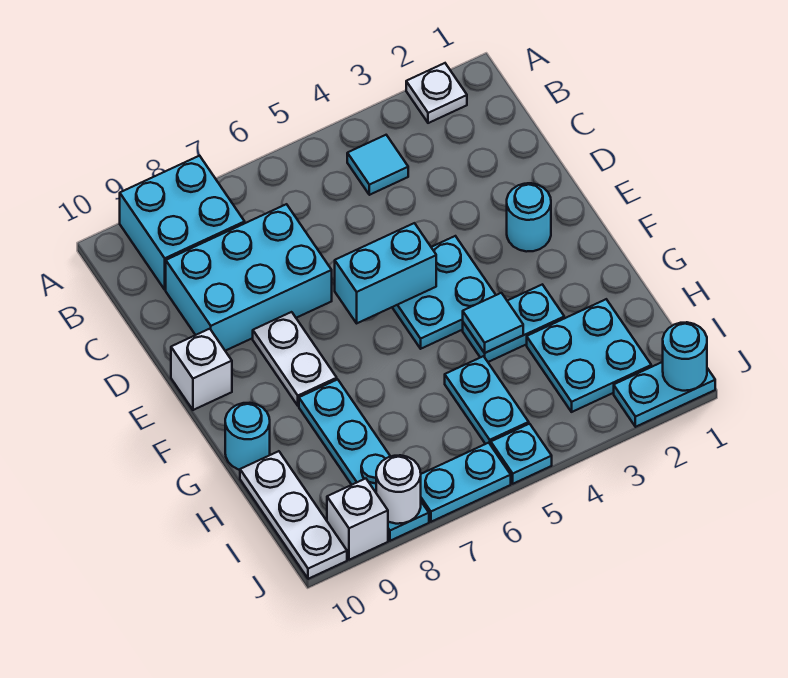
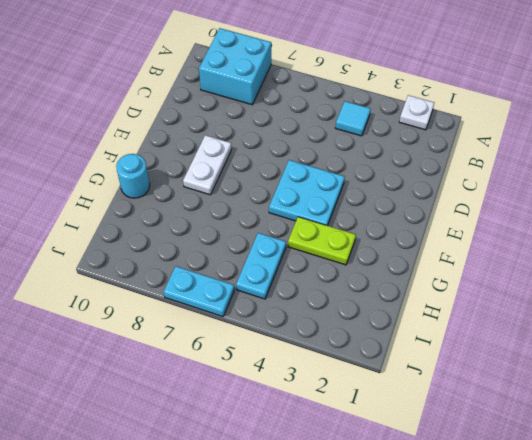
lime 1x2 plate [288,217,356,265] -> cyan 1x2 plate [463,284,564,362]
none -> cyan 2x3 brick [166,204,332,351]
none -> cyan 1x1 round brick [507,183,551,252]
none -> white 1x1 brick [171,329,232,410]

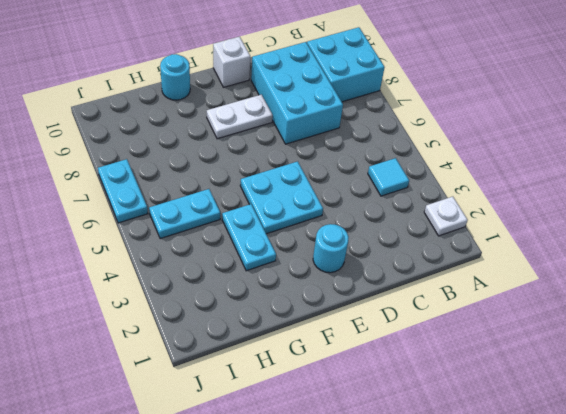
none -> cyan 1x4 plate [299,379,429,541]
none -> cyan 2x2 plate [527,299,651,412]
none -> white 1x3 plate [240,451,347,579]

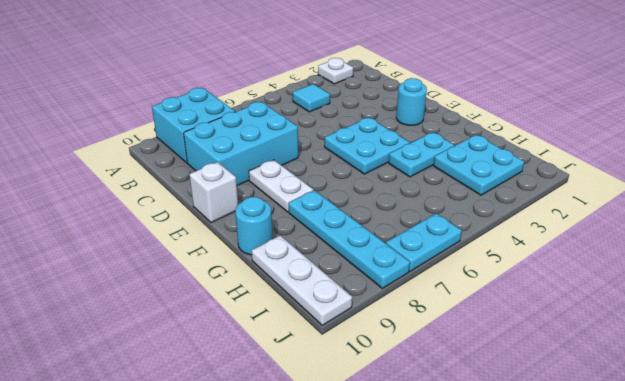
none -> cyan 1x2 plate [445,356,529,445]
none -> cyan 1x2 plate [614,362,715,427]
none -> cyan 1x1 plate [491,424,552,484]

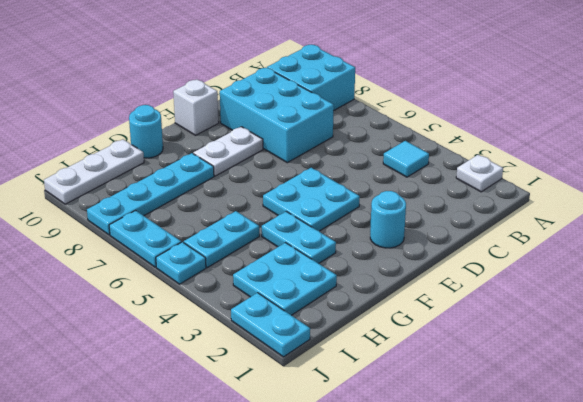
none -> white 1x1 brick [327,479,388,560]
none -> cyan 1x2 brick [335,223,436,323]
none -> cyan 1x1 tile [463,293,523,353]

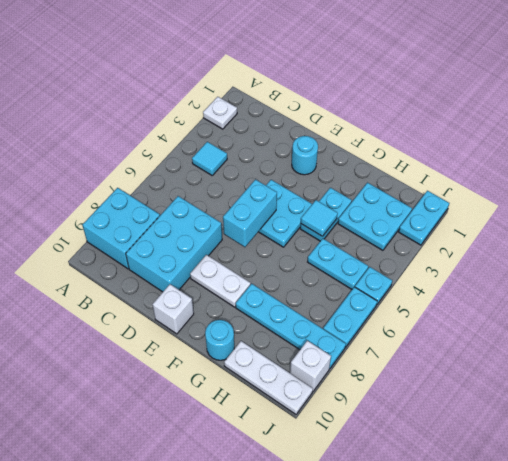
none -> cyan 1x1 round brick [663,322,707,391]
none -> white 1x1 round brick [376,455,421,524]

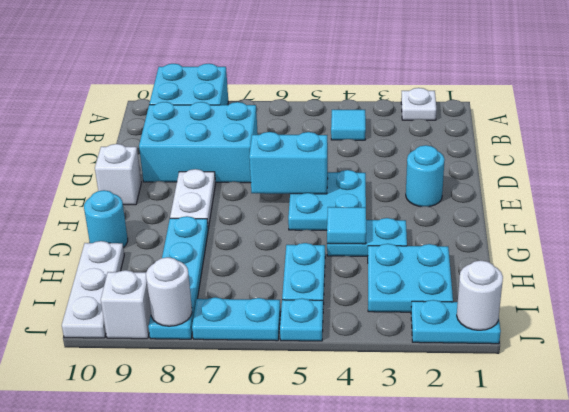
white 1x1 round brick [457,260,503,330] -> cyan 1x1 round brick [663,322,707,391]

